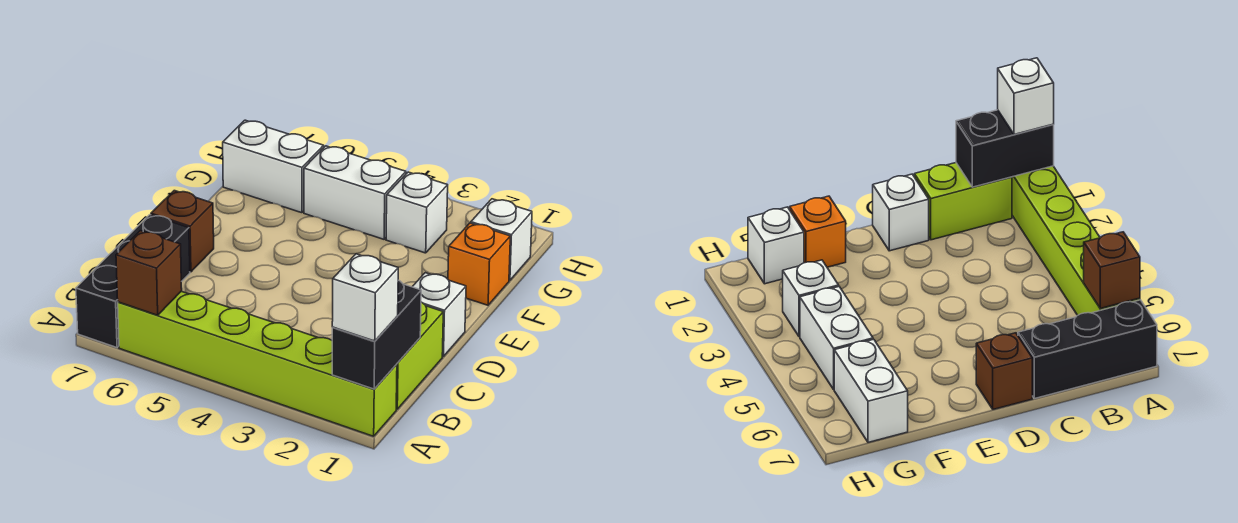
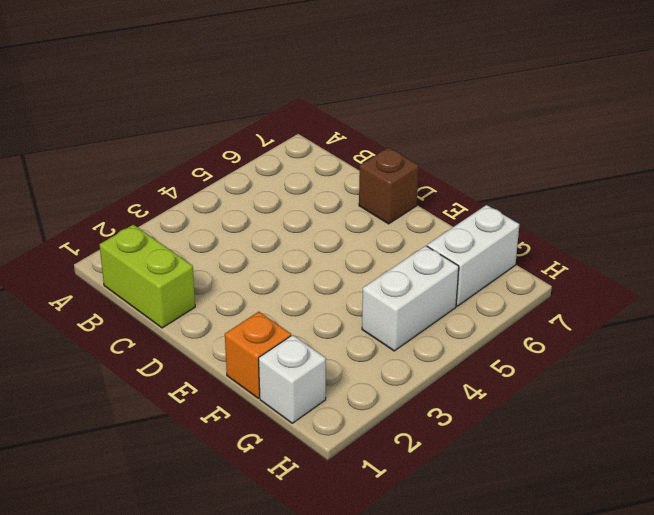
none -> lime 1x6 brick [118,291,397,436]
none -> black 1x3 brick [76,215,190,348]
none -> white 1x1 brick [413,273,466,356]

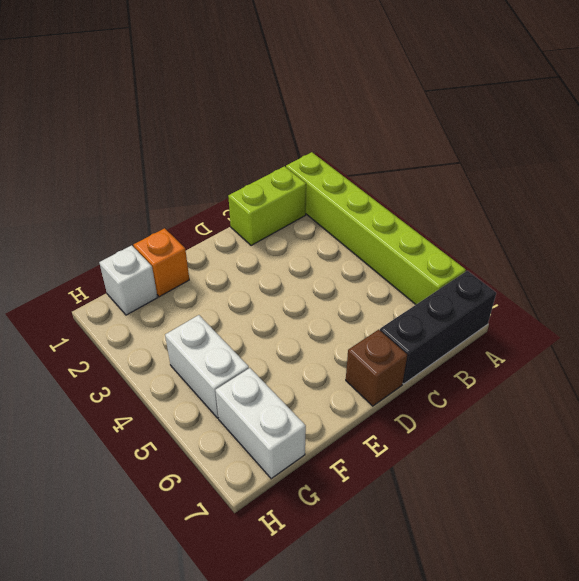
none -> white 1x1 brick [413,273,466,356]
none -> white 1x1 brick [386,172,448,253]
none -> black 1x2 brick [332,280,421,389]

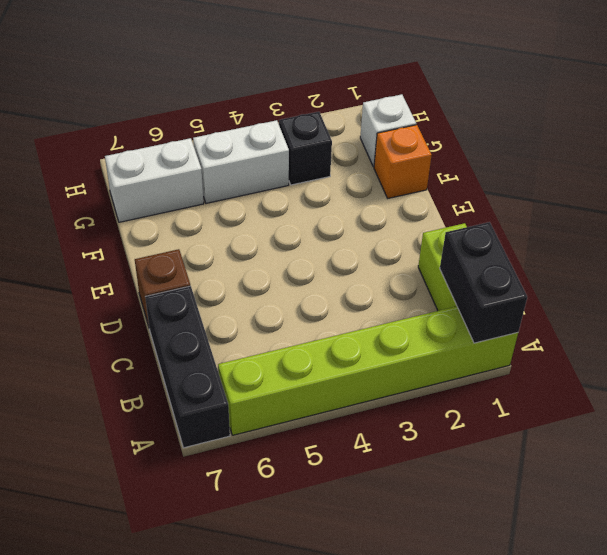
black 1x1 brick [279,112,332,185] -> white 1x1 brick [386,172,448,253]
none -> white 1x1 brick [413,273,466,356]
none -> brown 1x1 brick [116,231,182,315]
none -> white 1x1 brick [332,254,398,341]

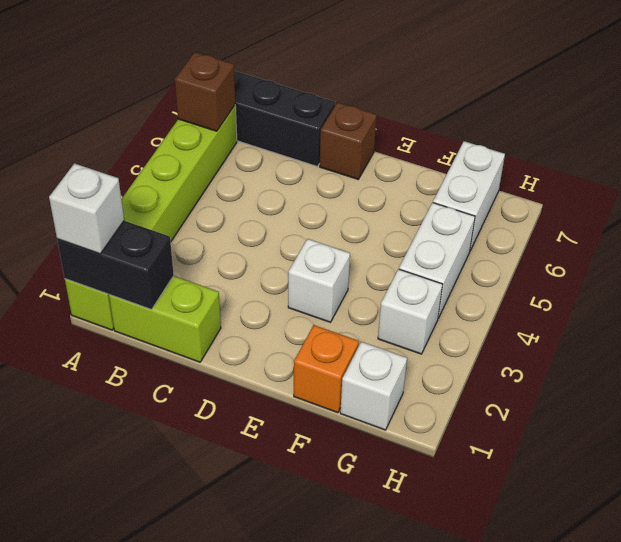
white 1x1 brick [288,239,350,322] -> white 1x1 brick moved to [413,273,466,356]

